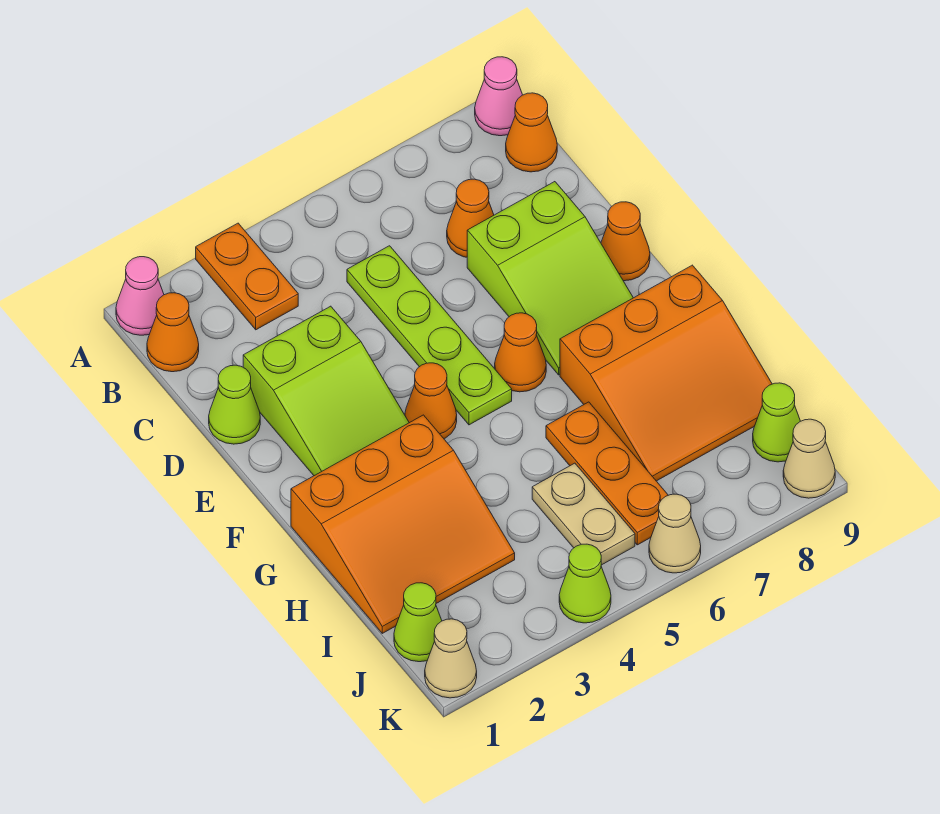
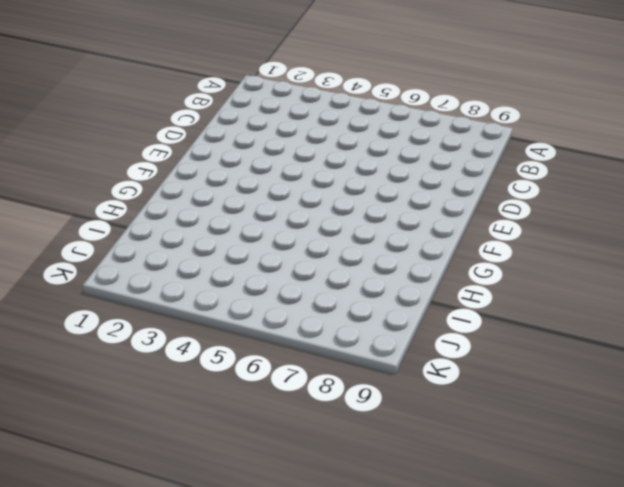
none -> pink 1x1 cone [116,257,164,335]
none -> orange 1x2 plate [196,223,298,330]
none -> pink 1x1 cone [475,57,522,136]

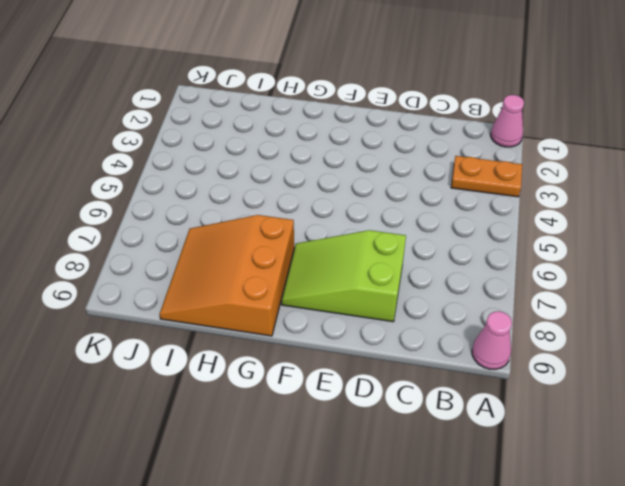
none -> orange 1x1 cone [147,293,199,372]
none -> orange 1x1 cone [506,93,557,172]
none -> lime 1x4 plate [347,246,512,425]

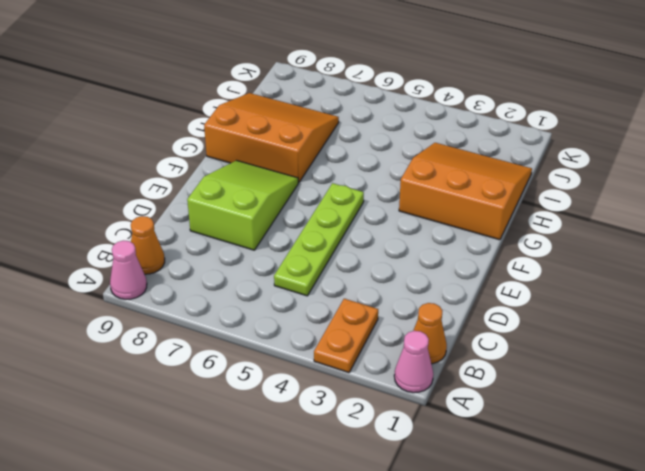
none -> orange 1x1 cone [447,179,494,257]
none -> lime 1x1 cone [209,365,260,444]
none -> lime 2x3 slope [243,306,409,476]

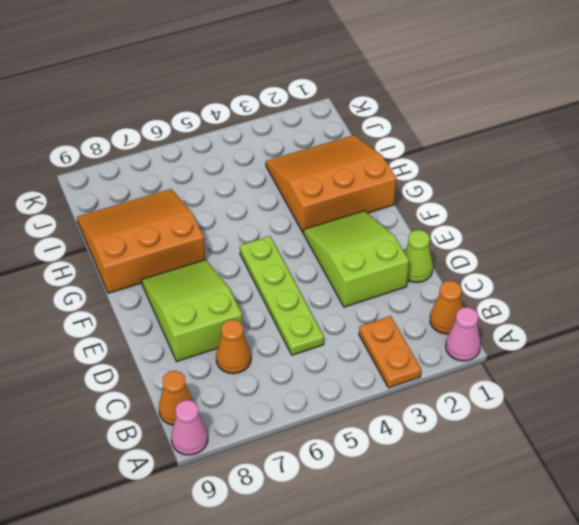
none -> orange 1x1 cone [601,202,650,281]
none -> orange 1x1 cone [405,363,457,439]
none -> orange 1x1 cone [495,313,546,392]

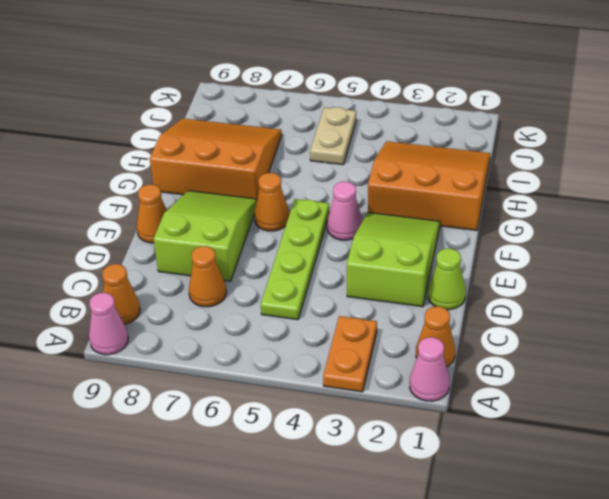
pink 1x1 cone [327,182,363,240] -> orange 1x1 cone [405,363,457,439]
none -> orange 1x3 plate [546,402,668,545]
none -> lime 1x1 cone [394,583,442,662]
none -> lime 1x1 cone [753,383,800,462]

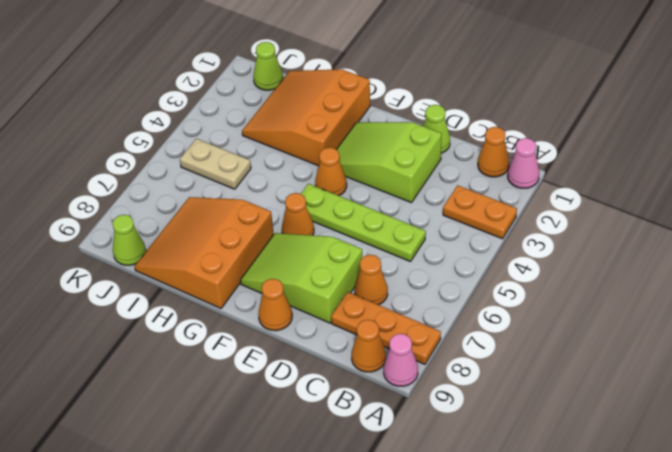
orange 1x3 plate [331,292,441,364] -> orange 1x3 plate moved to [546,402,668,545]
none -> tan 1x1 cone [425,619,477,698]
none -> lime 1x1 cone [559,544,611,623]
none -> tan 1x1 cone [649,494,701,573]

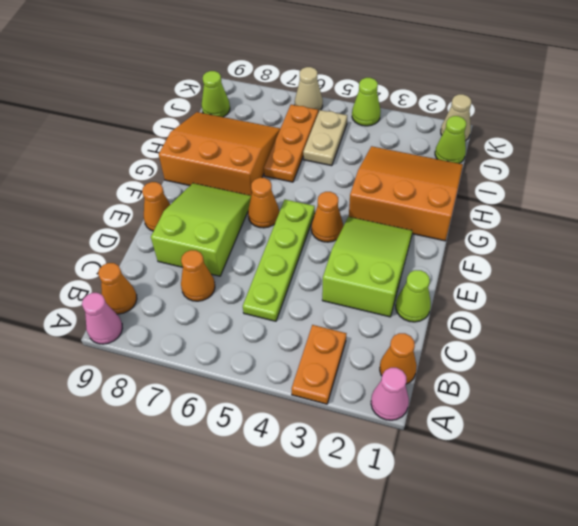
none -> tan 1x1 cone [783,419,835,498]

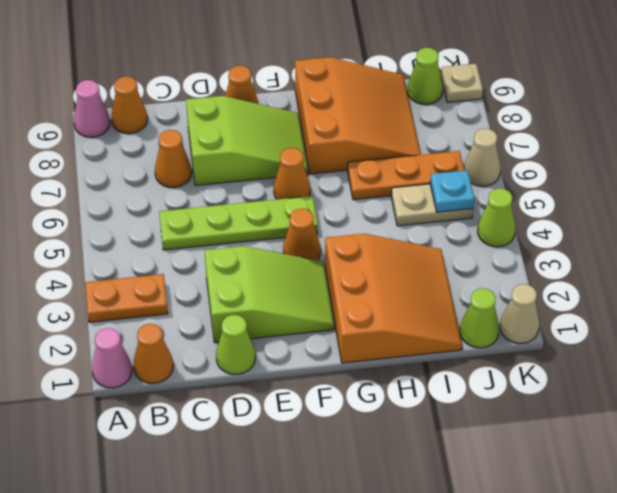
cyan 1x1 plate [430,170,474,212] -> none
tan 1x1 plate [441,64,483,103] -> tan 1x1 cone [783,419,835,498]

